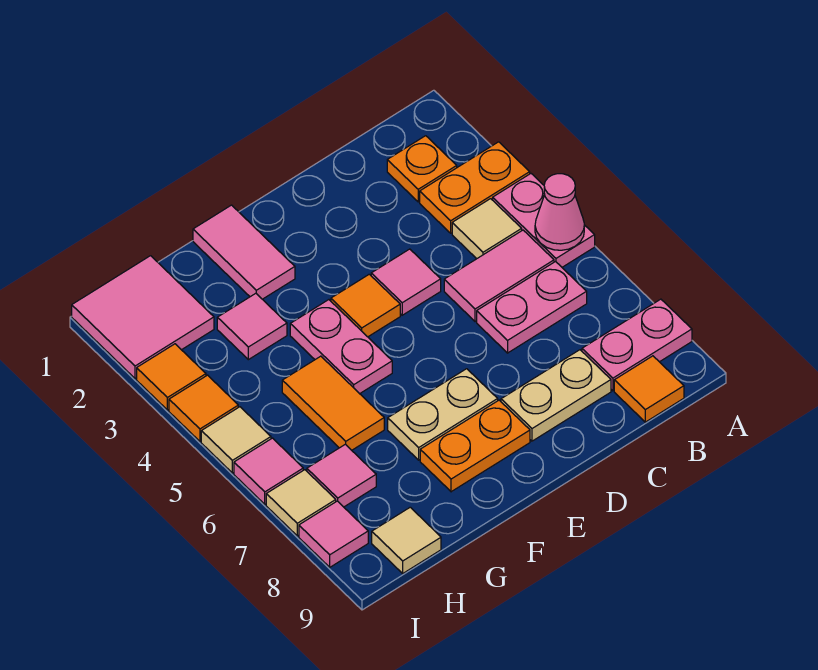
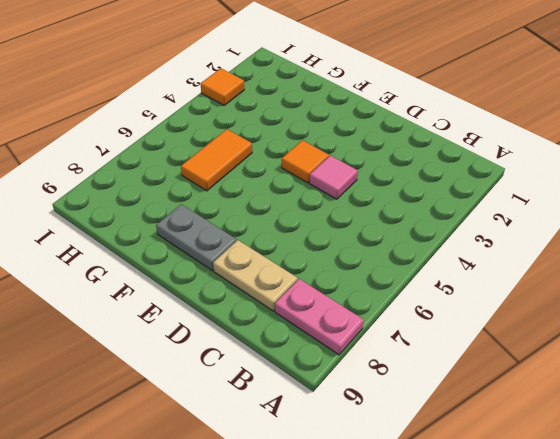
grey 1x2 plate [156,204,236,271] -> orange 1x2 plate [420,400,530,492]
none -> orange 1x2 plate [420,142,530,233]
none -> pink 1x2 plate [493,174,595,267]
none -> orange 1x1 plate [387,136,457,202]

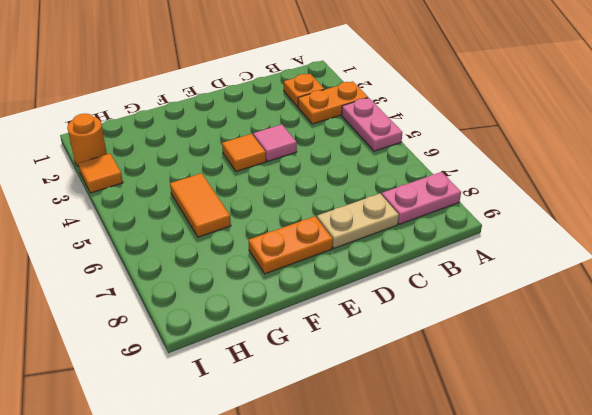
orange 1x1 round brick [67,113,107,166] -> pink 2x2 tile [72,256,214,379]
none -> tan 1x1 tile [452,199,522,259]
none -> pink 1x2 tile [444,230,554,322]
none -> pink 1x2 plate [477,262,587,353]

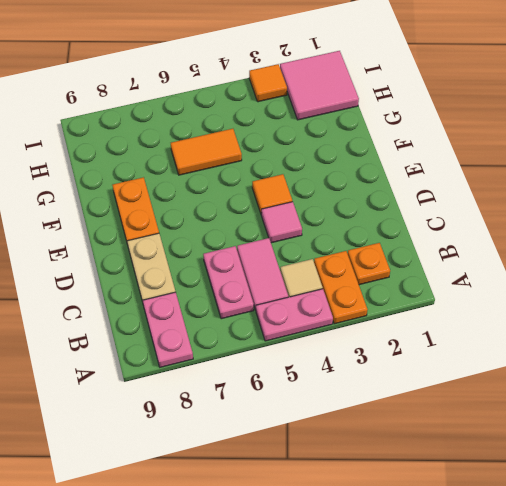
none -> orange 1x1 tile [614,356,684,422]
none -> tan 1x2 plate [388,369,498,460]
none -> pink 1x2 tile [193,205,295,299]

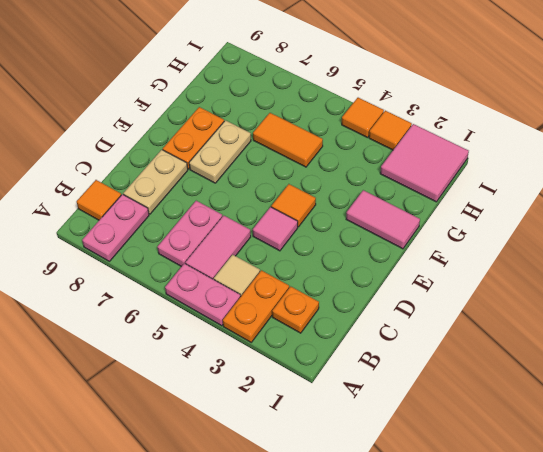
none -> pink 1x2 plate [290,300,392,394]
none -> pink 1x1 tile [217,293,287,360]
none -> pink 1x1 tile [307,444,376,507]

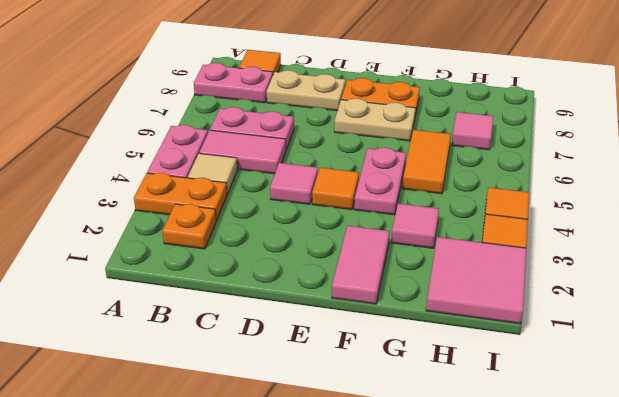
none -> tan 1x1 tile [372,507,441,573]
none -> tan 1x1 tile [201,407,271,473]
none -> pink 1x1 tile [234,438,303,504]

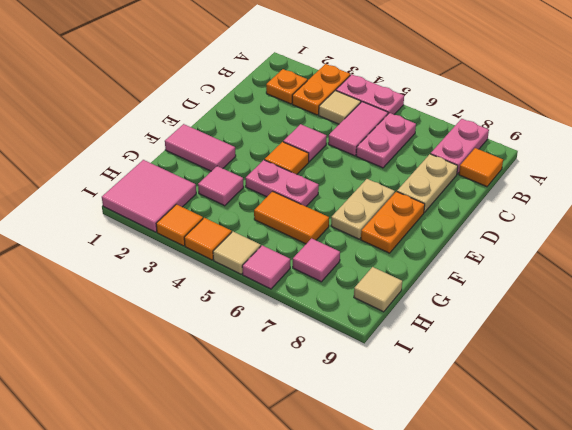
none -> tan 1x1 tile [266,470,336,536]
none -> pink 1x1 tile [299,501,368,567]
none -> pink 1x1 cone [535,174,584,250]

